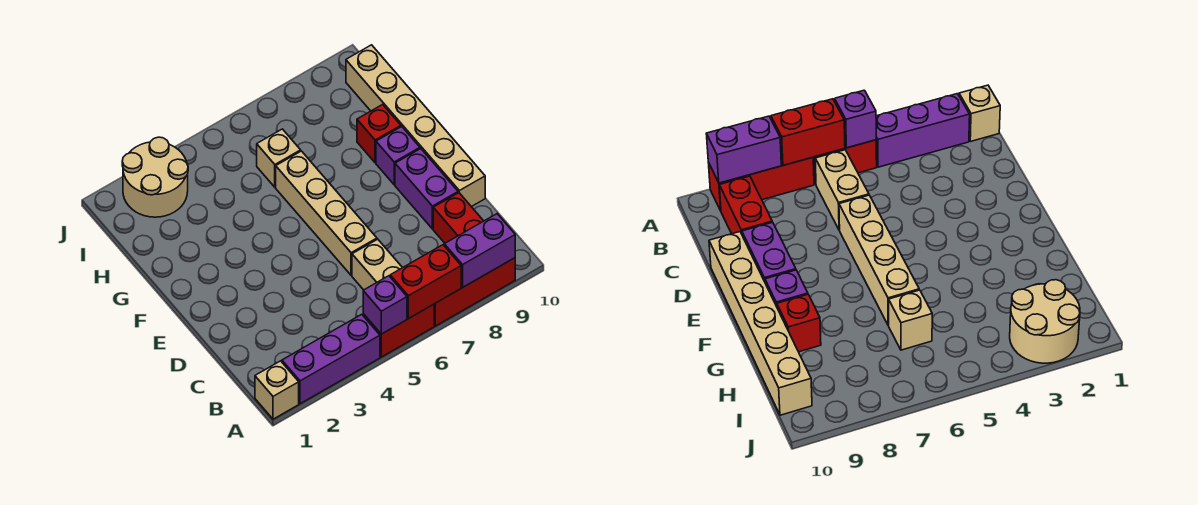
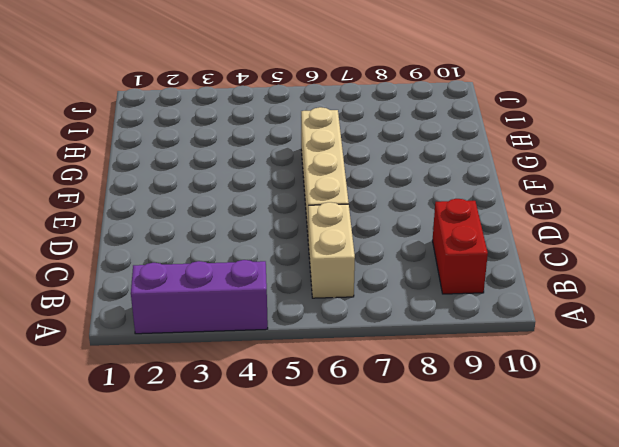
none -> tan 1x1 brick [255,361,299,419]
none -> red 1x2 brick [363,304,434,357]
none -> red 1x3 brick [434,258,515,326]

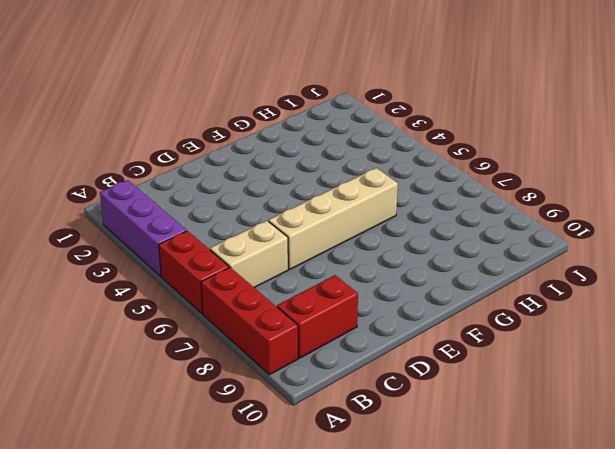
none -> tan 1x1 brick [255,361,299,419]
none -> purple 1x2 brick [395,149,458,229]
none -> tan 1x6 brick [346,45,485,207]

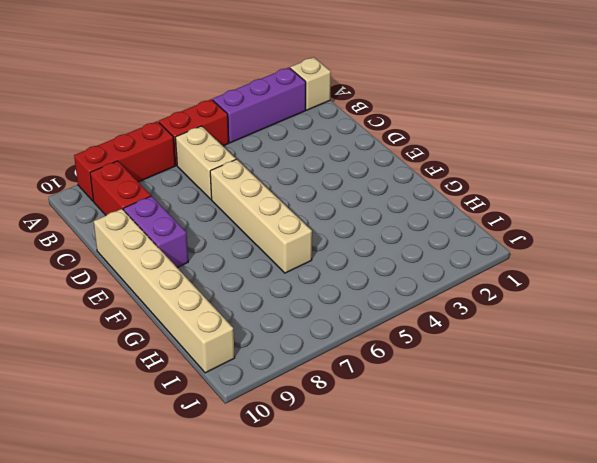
none -> purple 1x1 brick [376,127,420,185]
none -> red 1x1 brick [357,104,401,163]
none -> tan 1x1 brick [257,129,301,187]

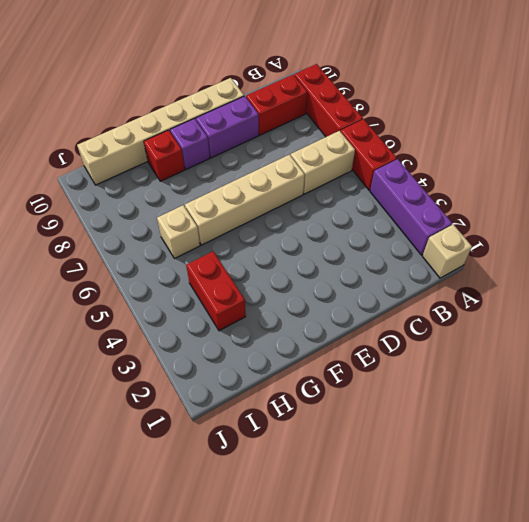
red 1x2 brick [186,251,246,331] -> red 1x2 brick moved to [390,245,461,318]
none -> tan 2x2 round brick [122,137,188,217]
none -> purple 1x1 brick [363,276,407,334]
none -> purple 1x2 brick [444,214,515,287]

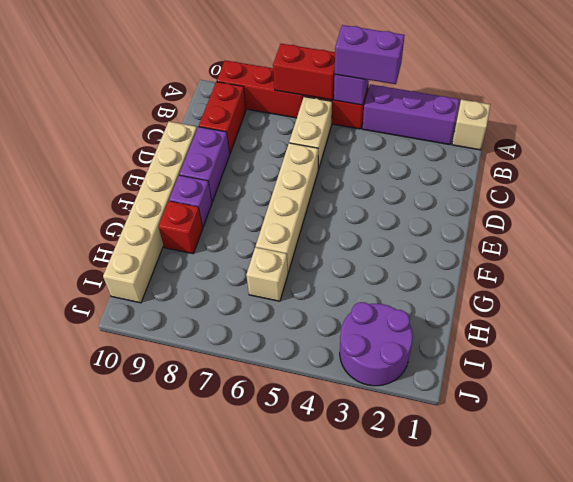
purple 1x2 brick [335,25,405,84] -> purple 1x2 brick moved to [444,214,515,287]
purple 2x2 round brick [340,302,413,386] -> tan 2x2 round brick [122,137,188,217]

